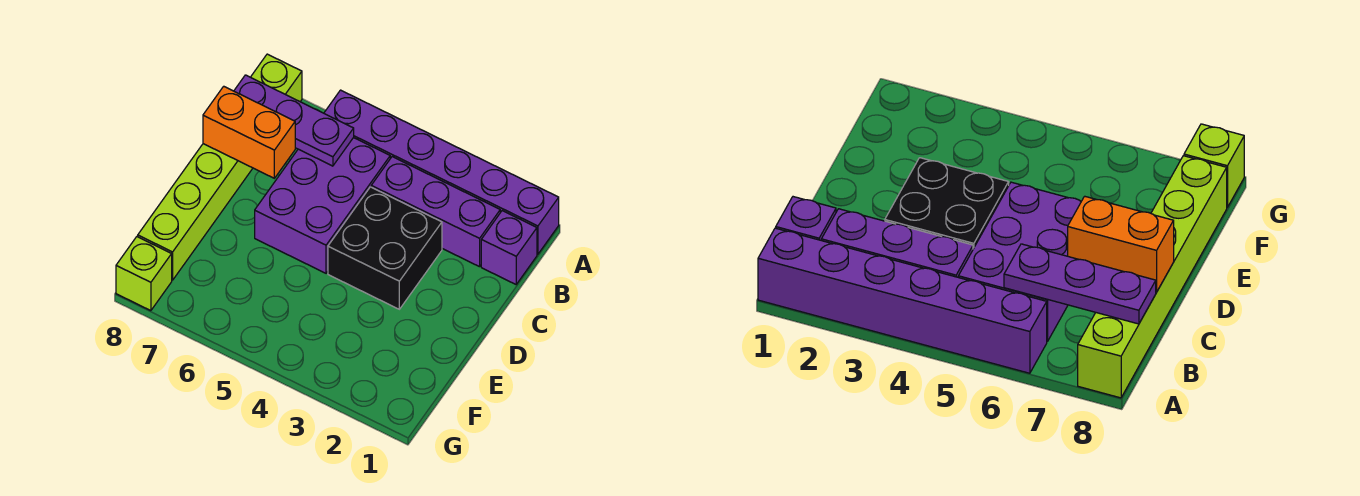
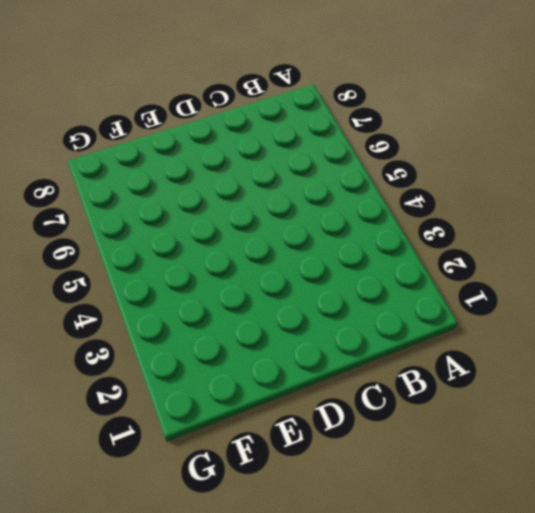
none -> purple 1x6 brick [324,90,559,254]
none -> lime 1x6 brick [138,54,302,280]

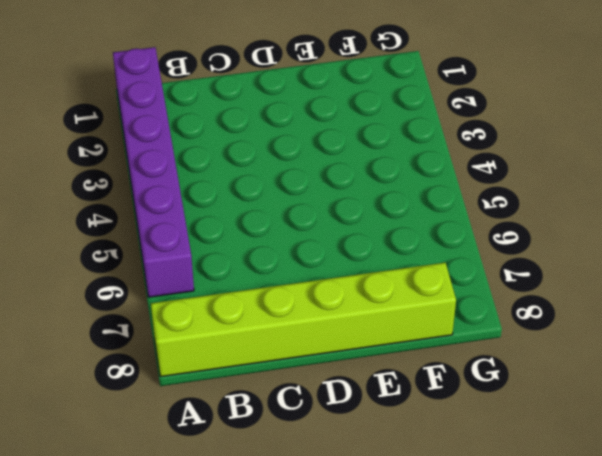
none -> purple 1x1 brick [481,211,537,284]
none -> purple 1x3 brick [371,157,500,267]

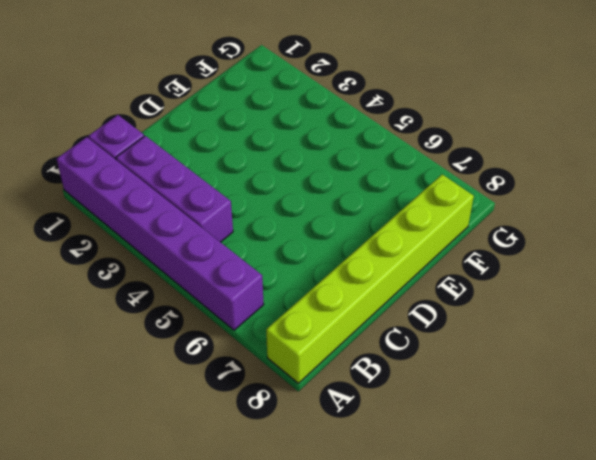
none -> purple 2x3 brick [255,138,390,273]
none -> black 2x2 brick [328,187,442,309]

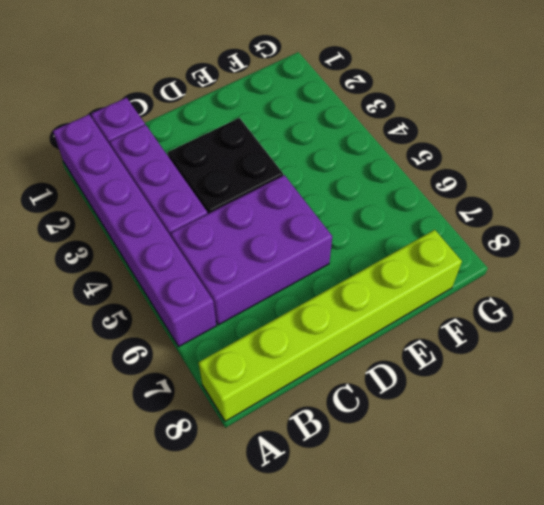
none -> lime 1x1 brick [116,237,172,311]
none -> purple 1x3 plate [234,75,354,166]

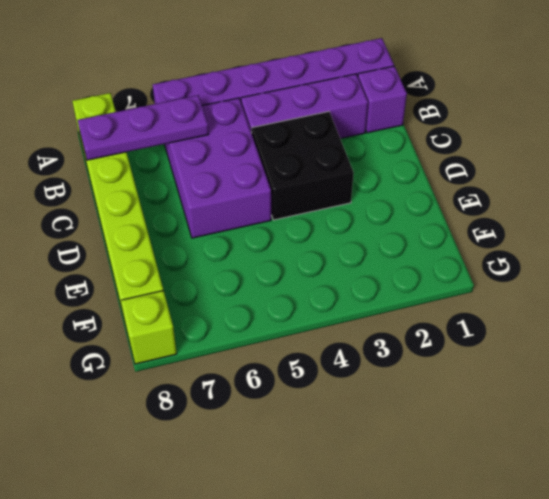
none -> orange 1x2 brick [203,86,295,178]

